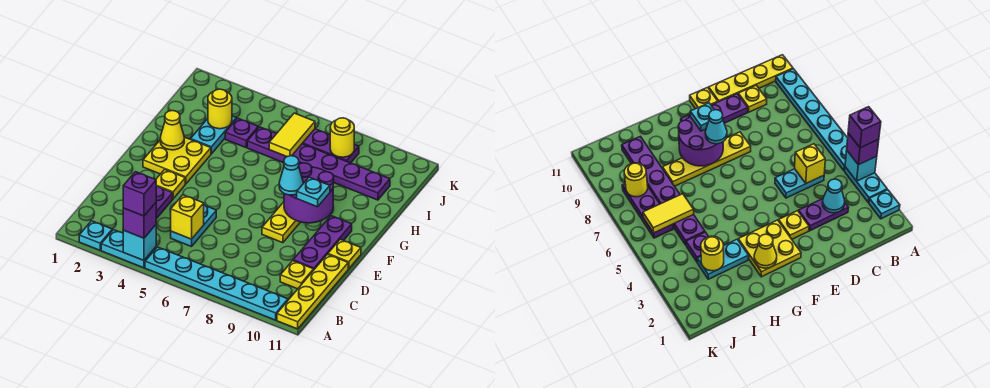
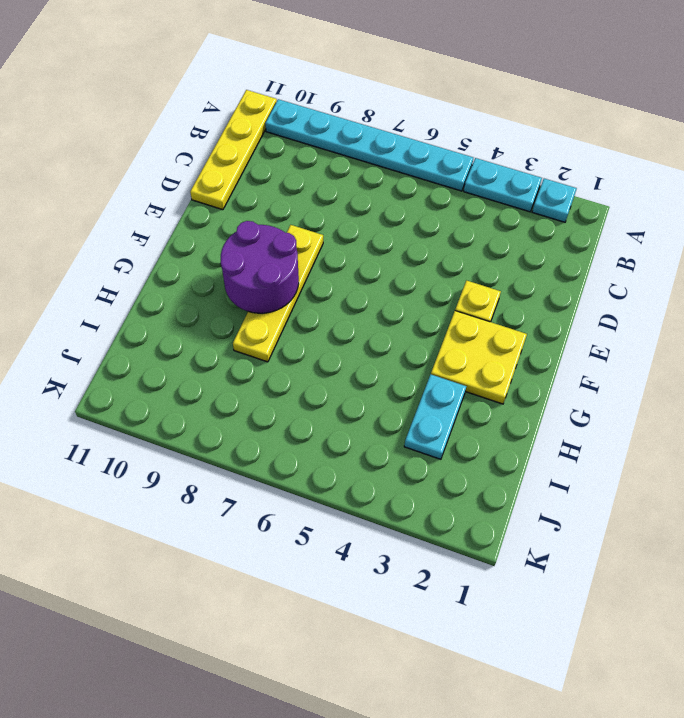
none -> purple 1x2 plate [156,187,173,219]
none -> cyan 1x2 plate [171,205,216,247]
none -> yellow 1x1 plate [280,261,314,289]

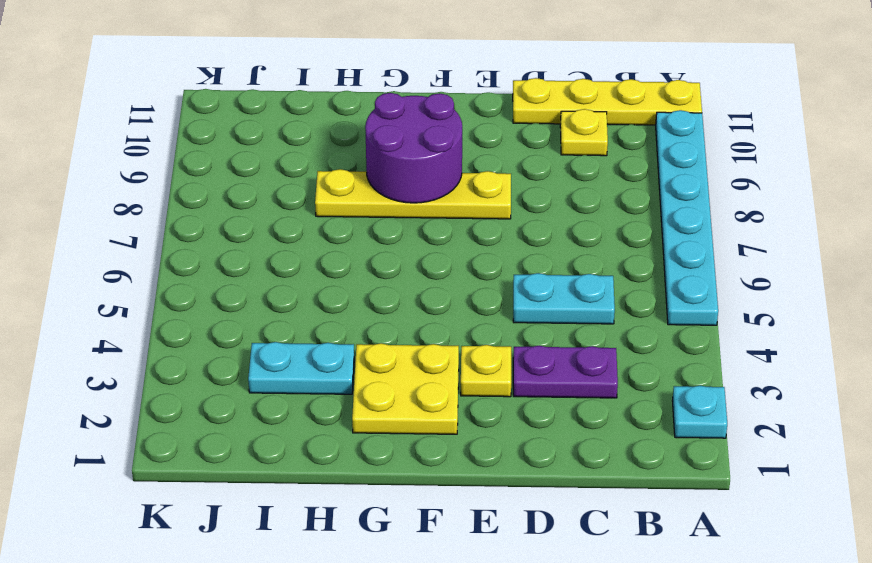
none -> cyan 1x2 plate [101,230,156,268]
none -> purple 1x3 plate [293,216,352,269]
none -> yellow 1x1 plate [328,239,361,269]

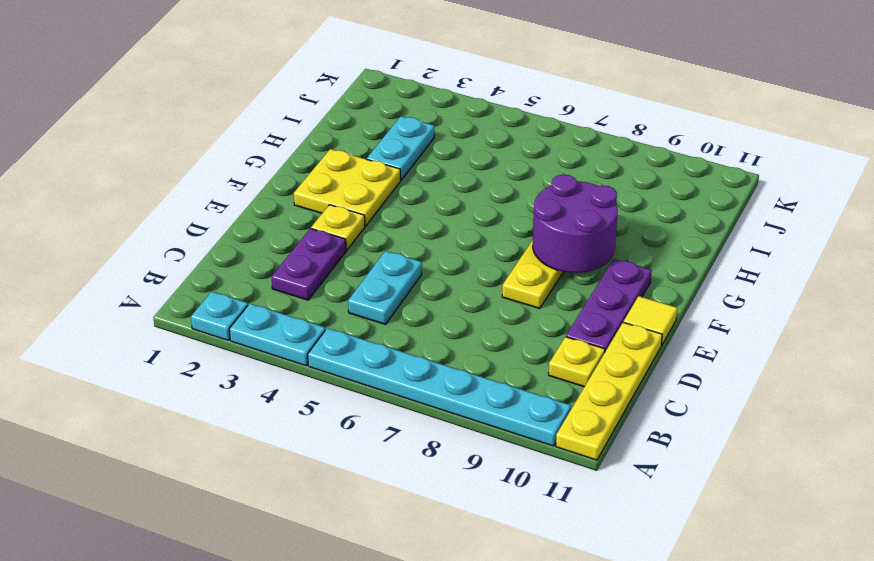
yellow 1x1 tile [624,296,677,345] -> yellow 1x1 plate [328,239,361,269]
none -> purple 1x1 plate [225,118,258,148]
none -> purple 1x6 plate [247,127,390,200]
none -> purple 1x3 plate [302,129,359,163]

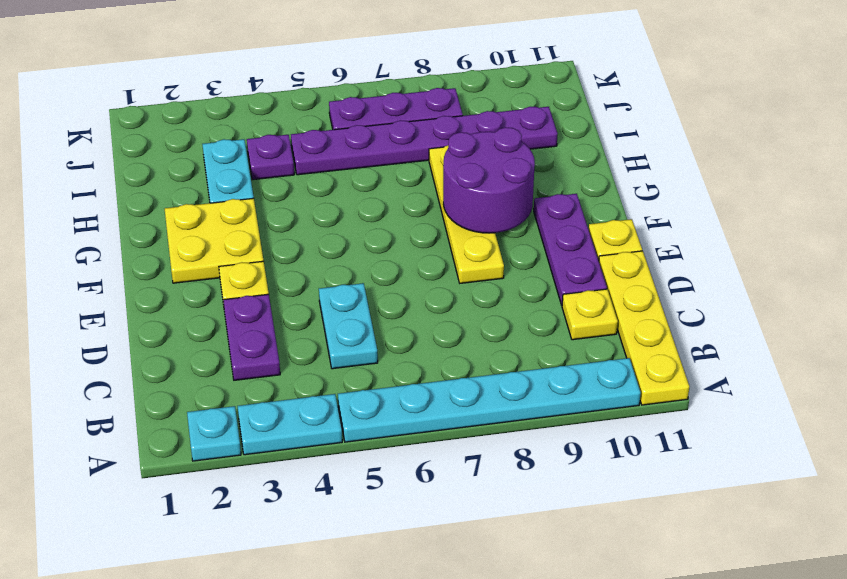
none -> cyan 1x1 brick [123,225,156,260]
none -> cyan 1x1 cone [822,179,845,213]
none -> yellow 1x1 brick [171,195,204,239]

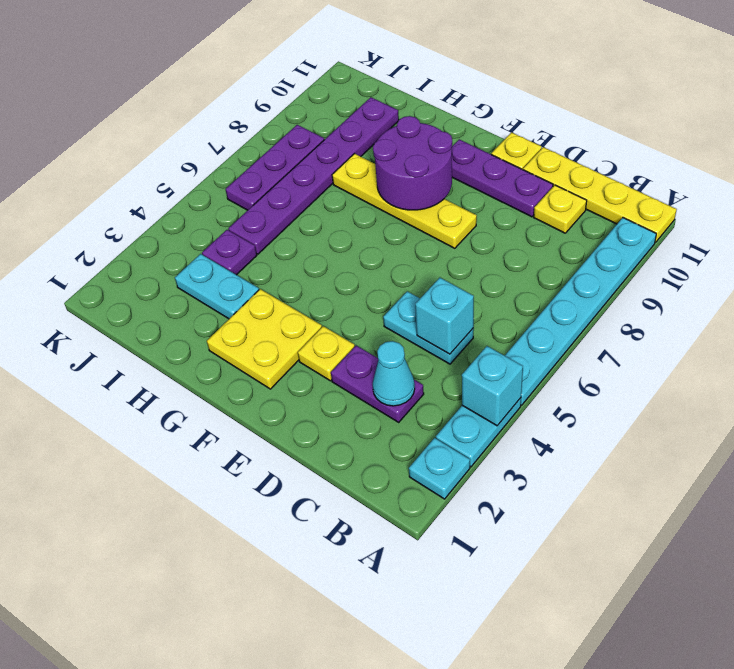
cyan 1x1 brick [415,278,474,354] -> yellow 1x1 brick [171,195,204,239]
none -> yellow 1x1 cone [160,111,184,150]
none -> yellow 1x1 round brick [208,89,232,129]
none -> yellow 1x2 tile [269,113,315,157]

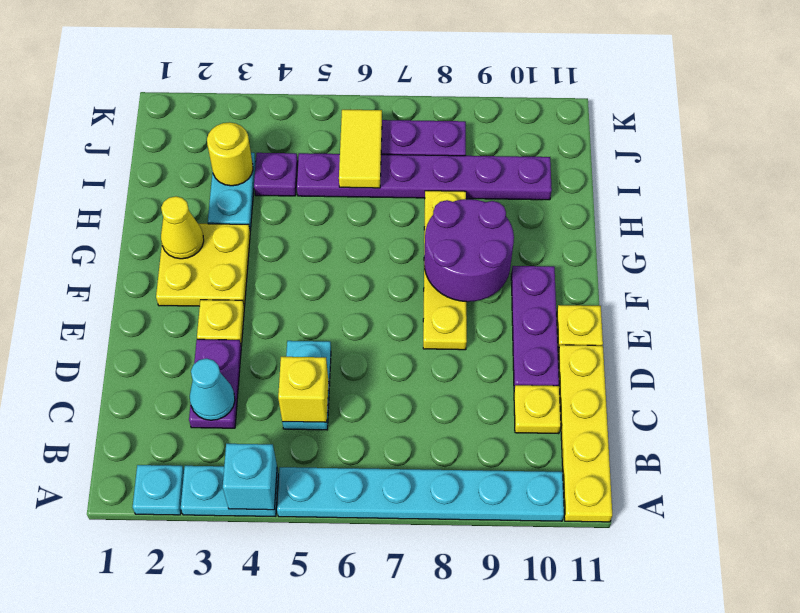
none -> yellow 1x1 round brick [330,118,354,157]
none -> purple 1x1 brick [123,203,156,238]
none -> cyan 1x1 cone [279,156,303,195]

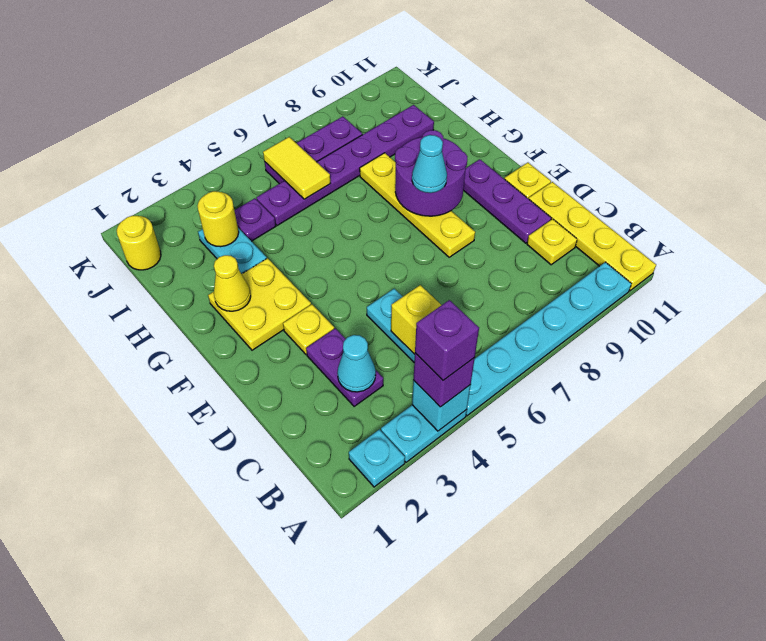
yellow 1x1 round brick [117,216,161,270] -> yellow 1x1 round brick moved to [330,118,354,157]
none -> cyan 1x1 plate [297,177,330,207]

